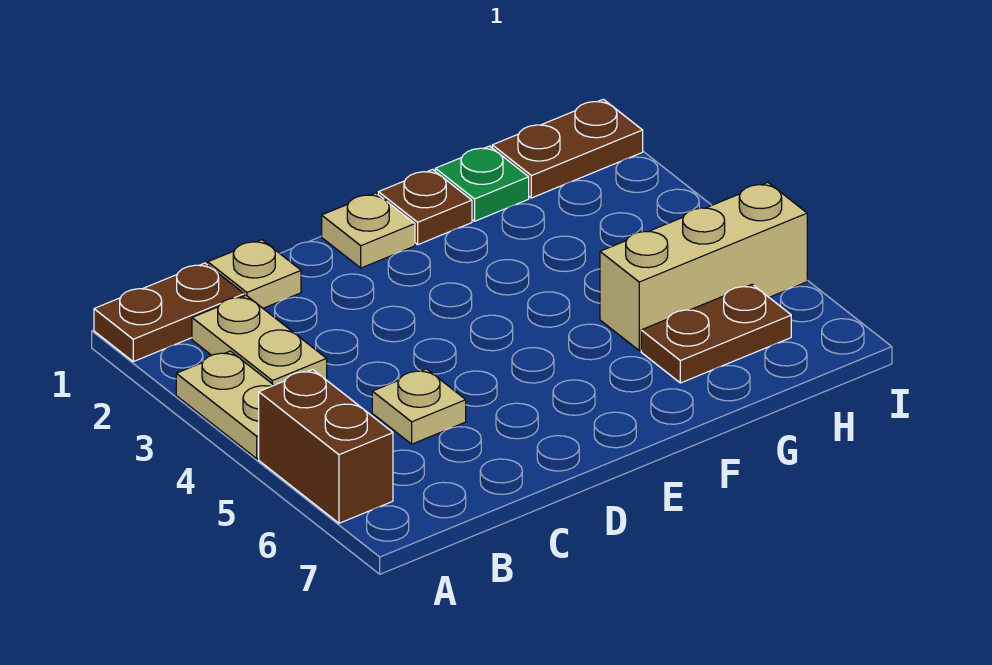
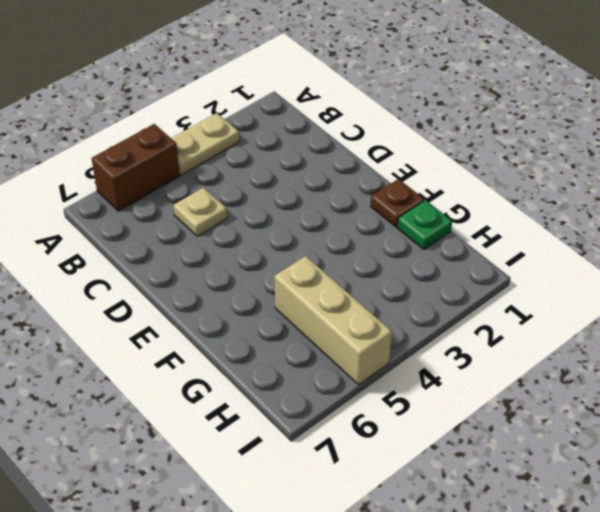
none -> brown 1x2 plate [94,263,244,362]
none -> tan 1x2 plate [192,296,327,385]
none -> tan 1x1 plate [208,240,301,308]

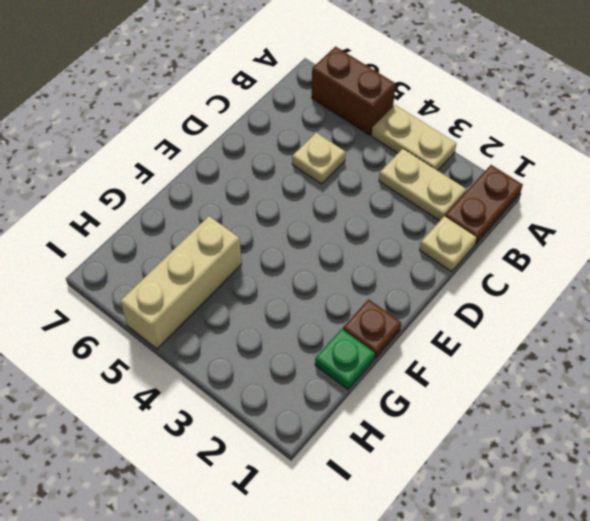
none -> tan 1x1 plate [322,193,415,268]
none -> brown 1x2 plate [641,284,791,383]
none -> brown 1x2 plate [492,99,643,198]

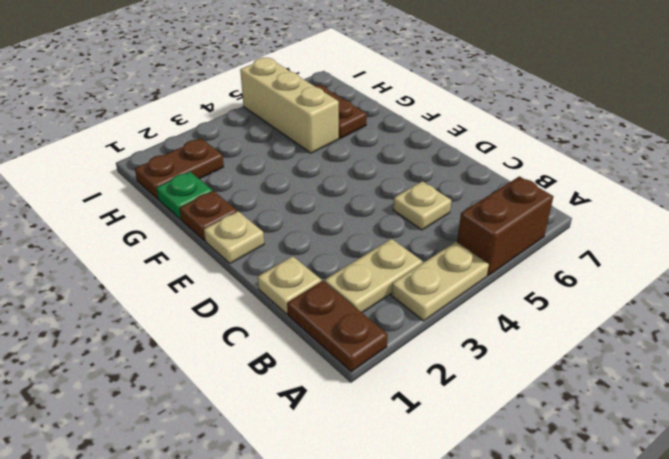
brown 1x2 plate [135,139,224,199] -> brown 1x2 plate turned to [492,99,643,198]

